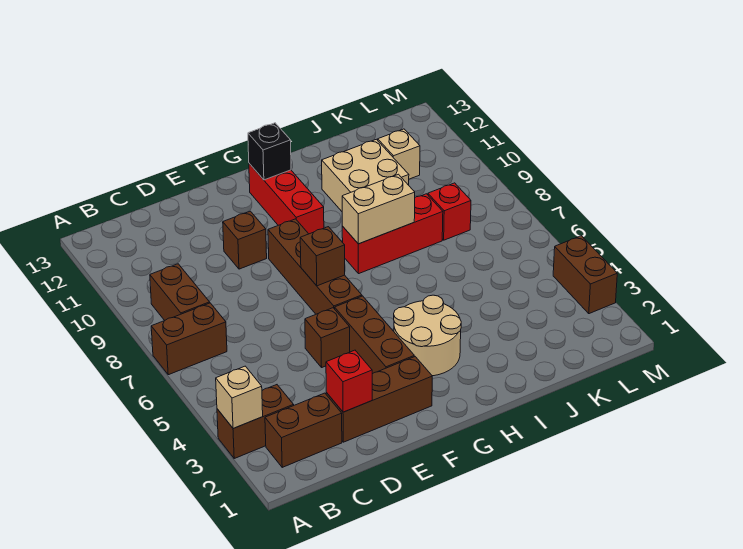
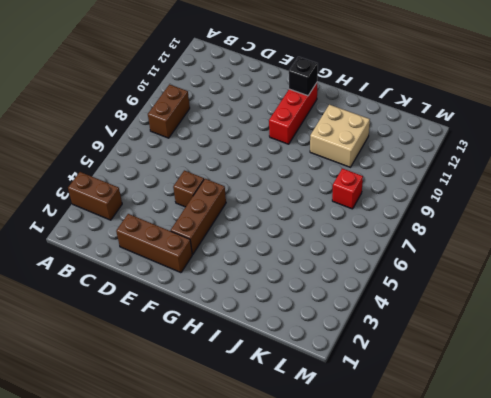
none -> brown 1x2 brick [151,303,227,375]
none -> brown 1x2 brick [265,393,342,467]
none -> brown 1x1 brick [223,211,267,269]

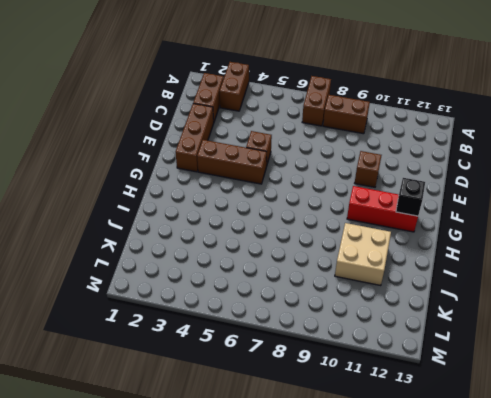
none -> brown 1x4 brick [268,219,362,314]
none -> tan 2x2 round brick [394,295,461,376]
none -> red 1x3 brick [342,194,443,274]

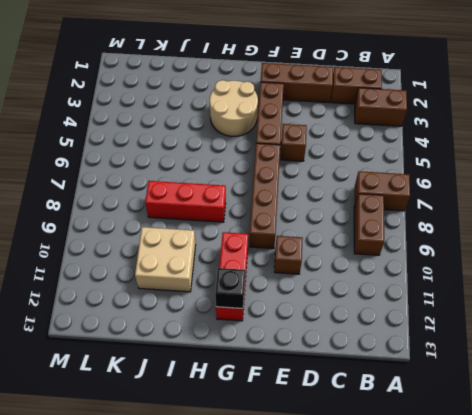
none -> red 1x1 brick [428,183,471,240]
none -> tan 1x1 brick [378,129,420,179]
none -> brown 1x2 brick [553,236,617,314]

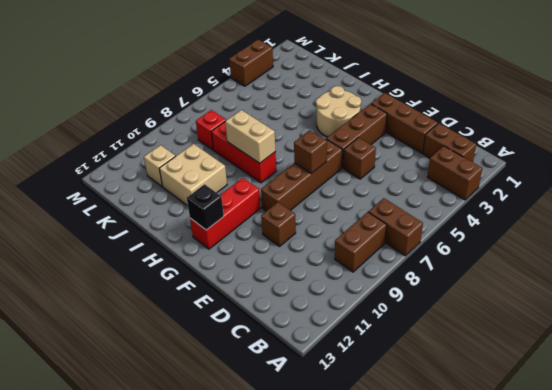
none -> tan 1x1 brick [216,366,263,429]
none -> red 1x1 brick [326,350,372,412]

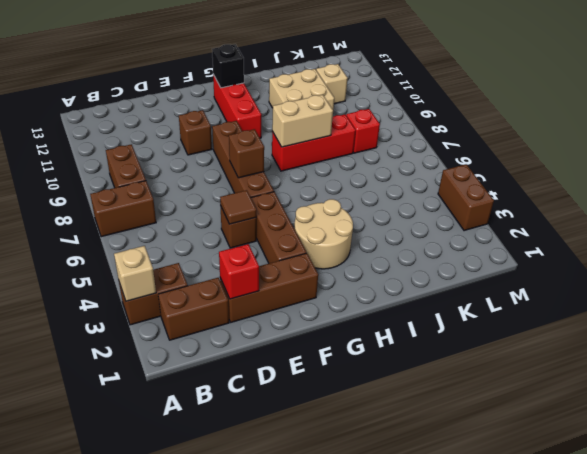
brown 1x1 tile [220,190,256,224] -> none

